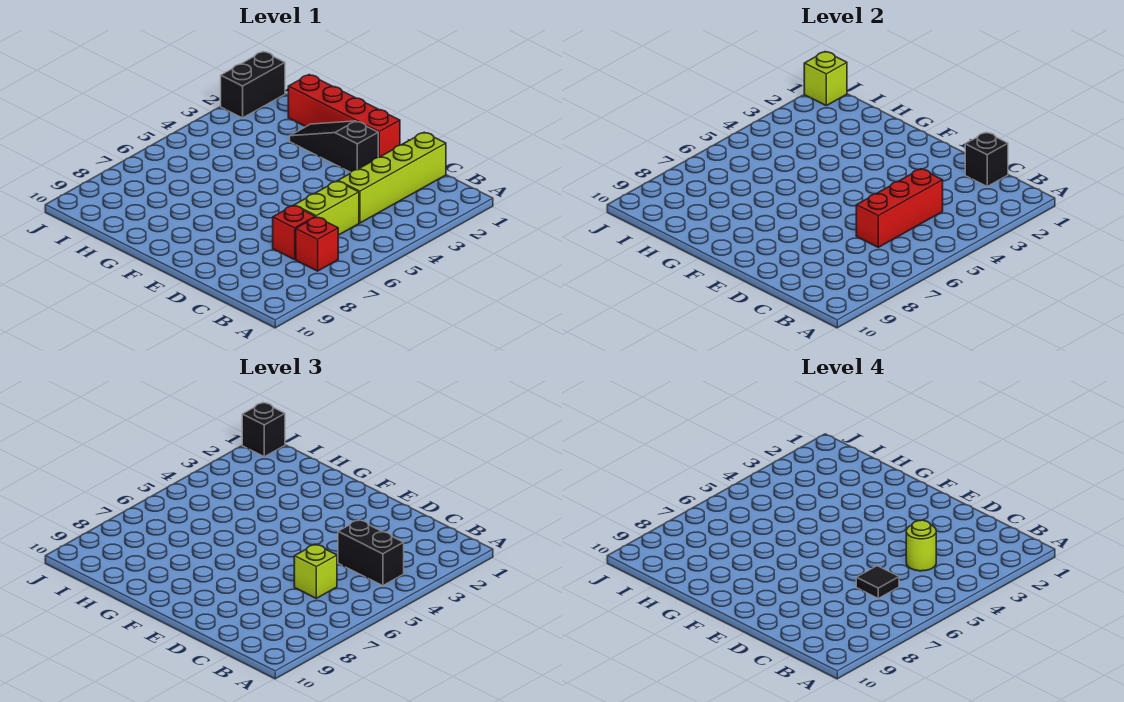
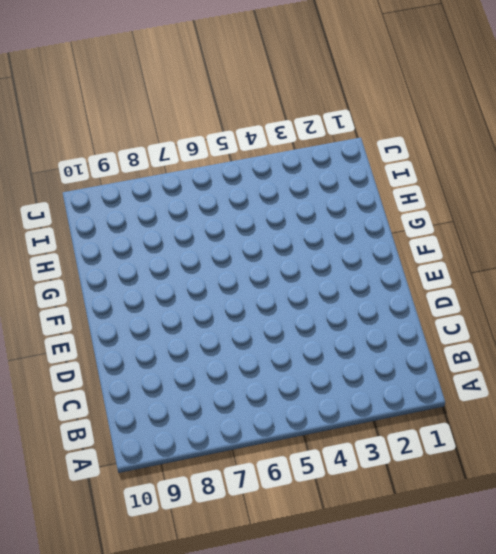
none -> red 1x1 brick [296,217,338,271]
none -> lime 1x4 brick [338,132,446,223]
none -> lime 1x2 brick [294,181,359,235]

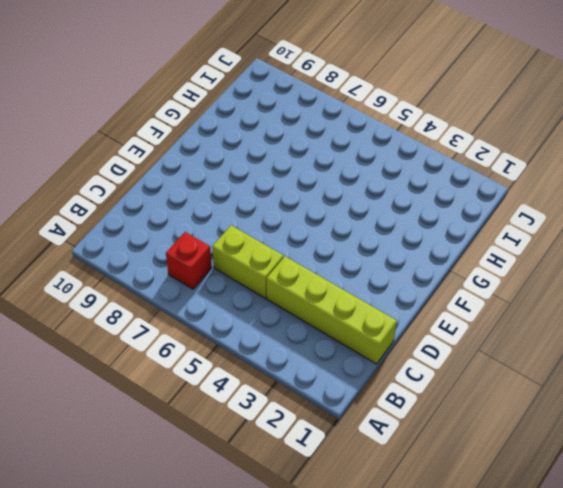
none -> red 1x1 brick [273,205,315,260]
none -> red 1x4 brick [288,75,400,157]
none -> black 1x3 slope [290,121,378,172]

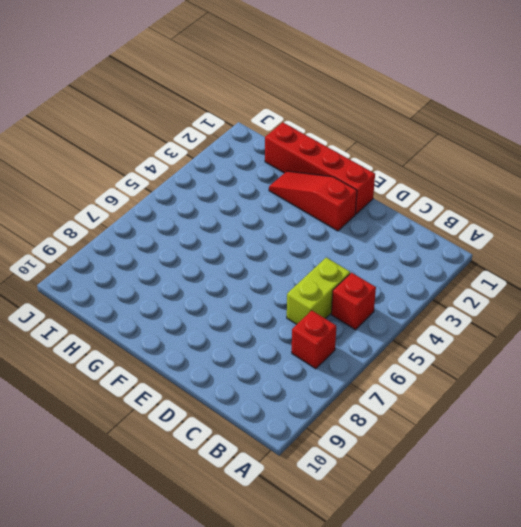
red 1x1 brick [331,273,376,330] -> red 1x1 brick moved to [273,205,315,260]
red 1x3 slope [269,171,357,231] -> black 1x3 slope [290,121,378,172]
none -> lime 1x4 brick [338,132,446,223]
none -> black 1x2 brick [221,52,285,118]
none -> black 1x1 brick [965,132,1008,186]

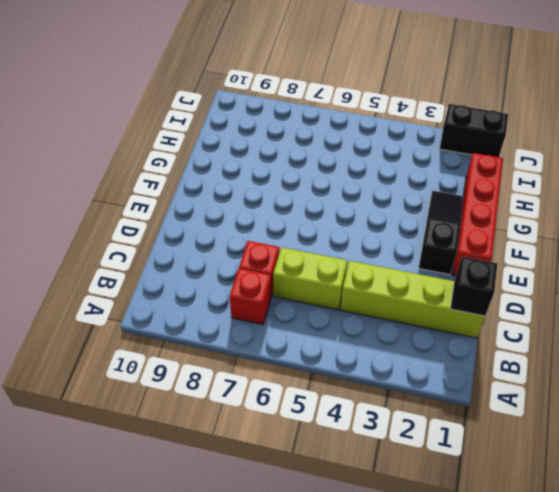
none -> red 1x3 brick [856,169,943,247]
none -> lime 1x1 brick [804,52,847,106]
none -> black 1x2 brick [338,520,404,586]

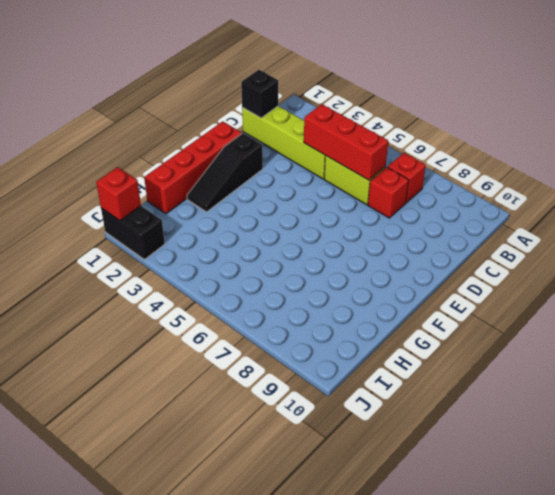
red 1x1 brick [96,167,141,221] -> lime 1x1 brick [804,52,847,106]
none -> black 1x2 brick [338,520,404,586]
none -> lime 1x1 brick [294,544,337,598]
none -> black 1x1 brick [242,403,285,457]

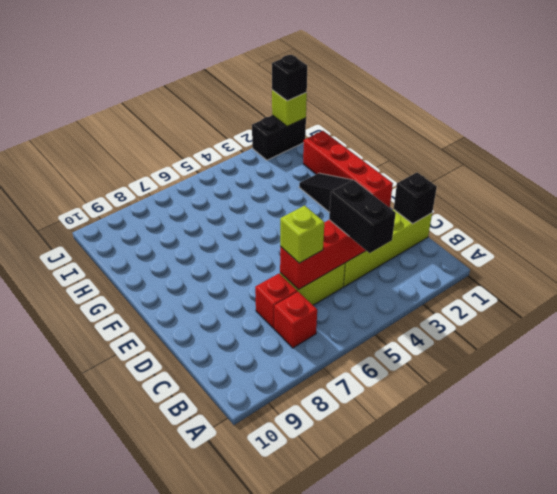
none -> lime 1x1 round brick [906,520,936,571]
none -> black 1x1 tile [856,566,899,598]

